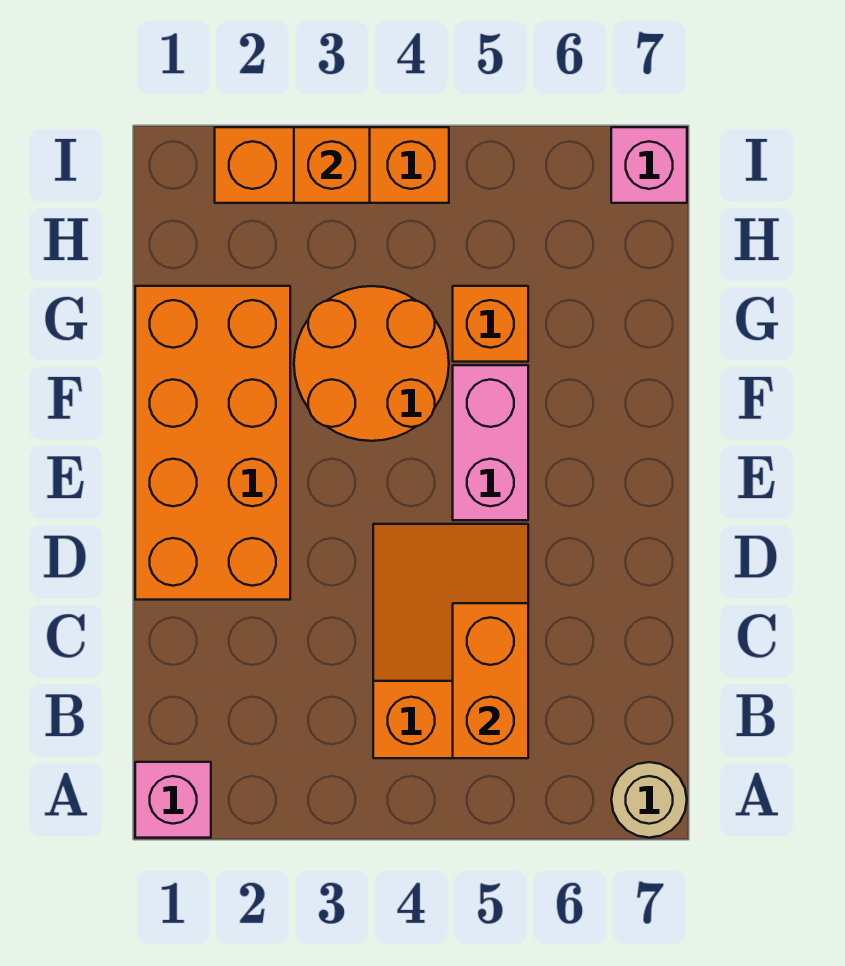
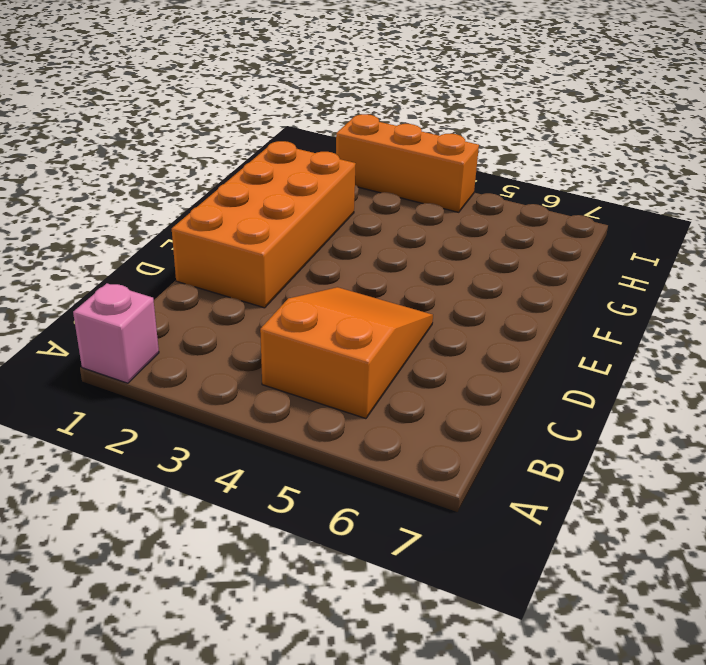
none -> tan 1x1 round brick [611,762,687,838]
none -> pink 1x2 brick [453,365,528,520]

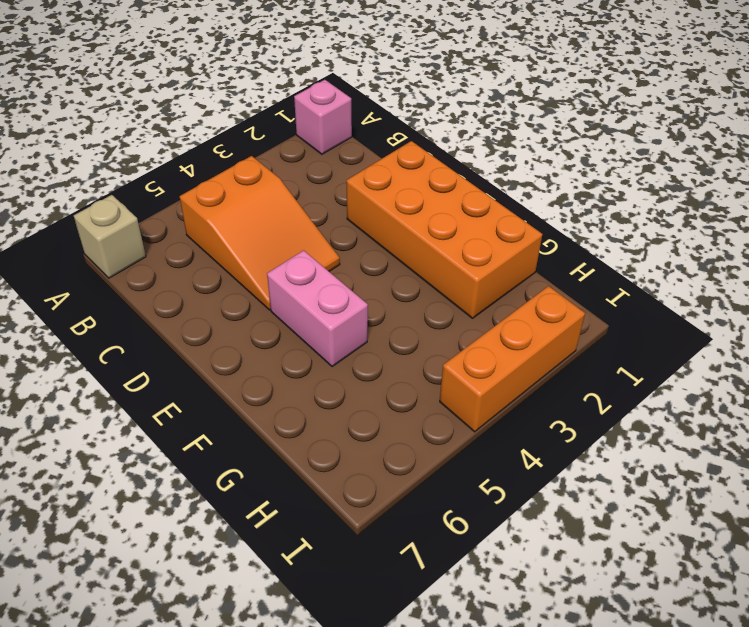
tan 1x1 brick [74,195,146,278] -> tan 1x1 round brick [611,762,687,838]
none -> orange 2x2 round brick [294,286,449,441]
none -> orange 1x1 brick [453,286,528,362]

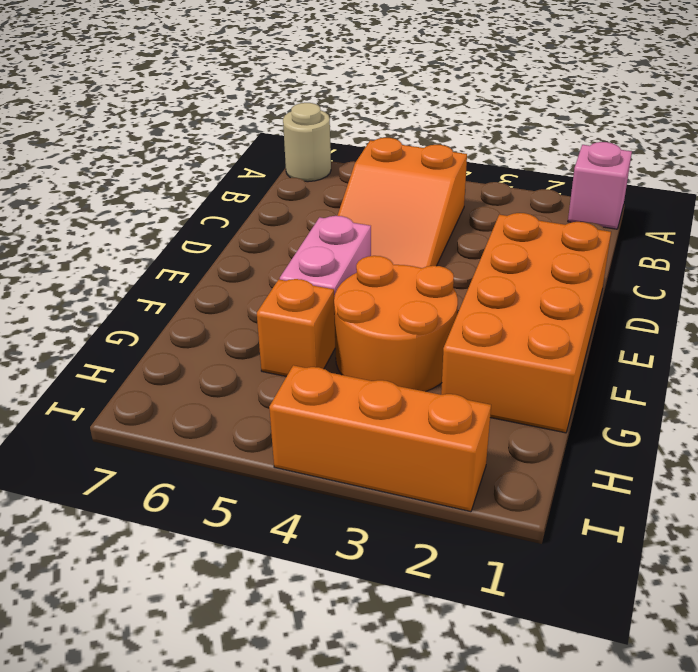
none -> pink 1x1 brick [611,127,687,203]
none -> orange 1x2 brick [453,603,528,758]

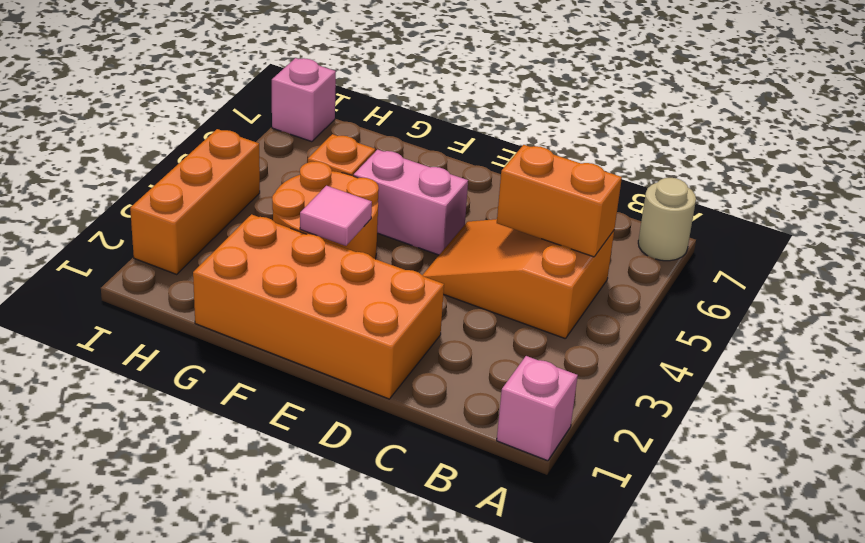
pink 1x1 tile [300,186,372,246] -> none
none -> orange 1x1 brick [294,127,370,203]

